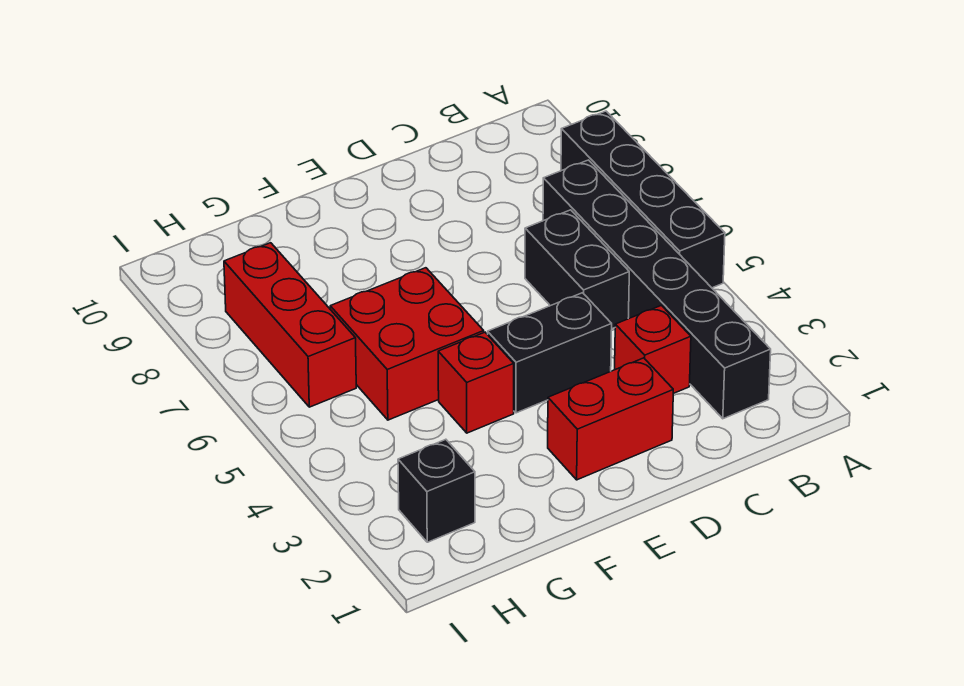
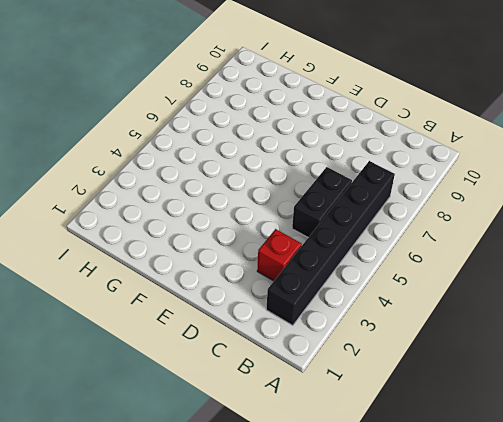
none -> black 1x4 brick [561,111,725,288]
none -> red 1x2 brick [548,358,673,480]

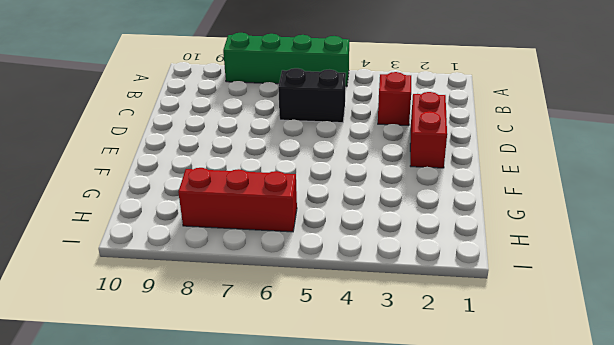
green 1x4 brick [223,33,349,86] -> black 1x4 brick [561,111,725,288]
none -> black 1x6 brick [543,160,771,419]
none -> black 1x2 brick [488,293,612,413]

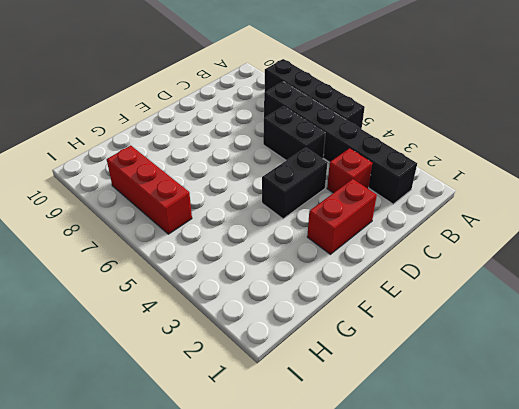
none -> red 1x1 brick [438,332,514,433]
none -> red 2x2 brick [330,268,484,420]

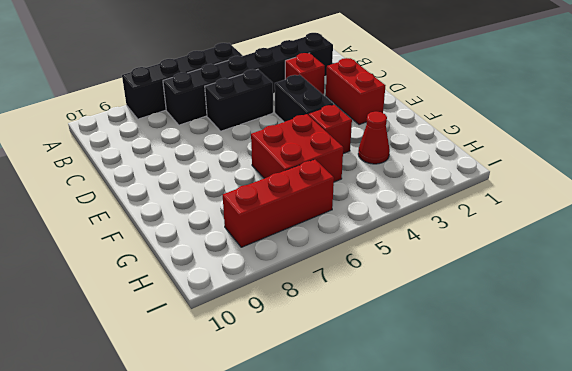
red 1x1 cone [358,112,390,164] -> none
none -> black 1x1 brick [398,439,475,542]

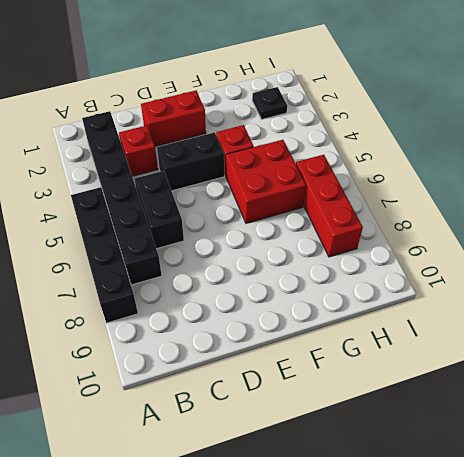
black 1x1 plate [252,87,287,119] -> black 1x1 brick [398,439,475,542]

